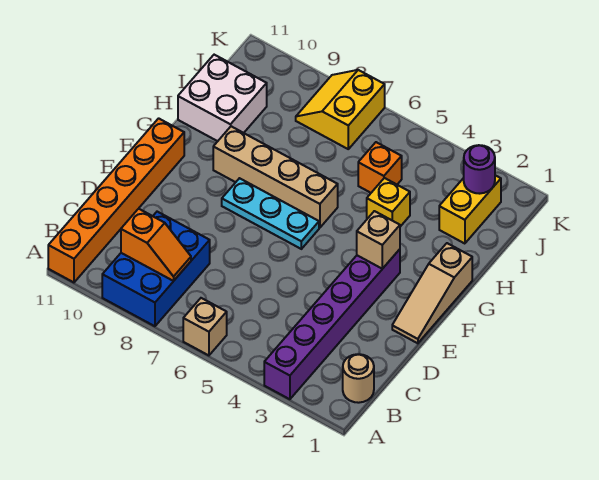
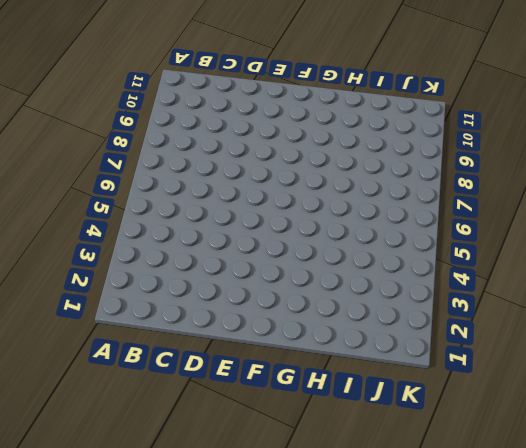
none -> purple 1x6 brick [264,249,400,399]
none -> tan 1x1 brick [183,298,227,355]
none -> blue 2x3 brick [102,212,210,326]

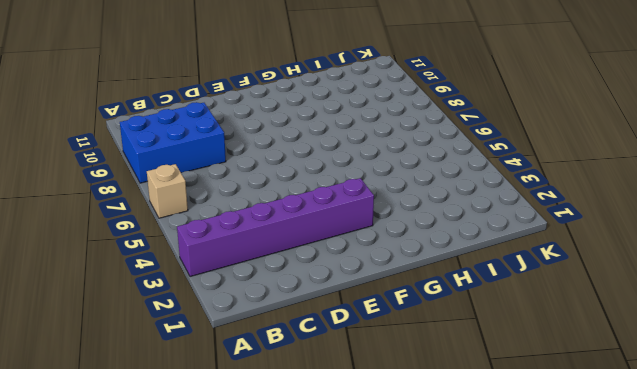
none -> orange 1x6 brick [48,118,184,282]
none -> tan 1x1 round brick [343,354,374,403]
none -> tan 1x3 slope [392,243,472,343]

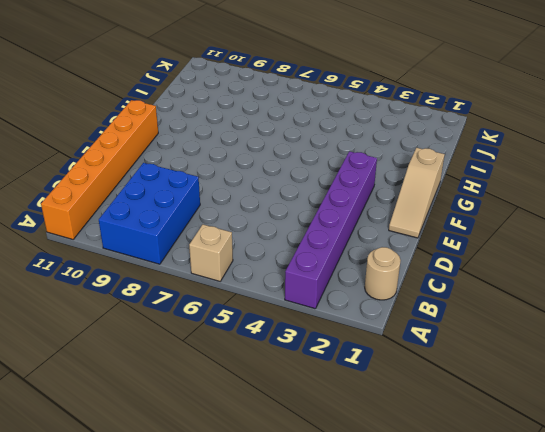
none -> cyan 1x3 plate [222,178,319,249]
none -> tan 1x4 brick [213,126,338,228]
none -> yellow 1x1 brick [367,178,410,227]

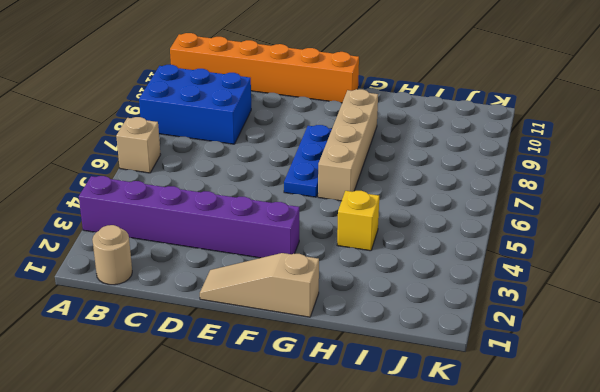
blue 1x3 plate [284,125,332,197] -> cyan 1x3 plate [222,178,319,249]
none -> white 2x2 brick [178,55,267,141]
none -> yellow 1x2 brick [439,175,501,244]
none -> orange 1x1 brick [358,142,402,193]

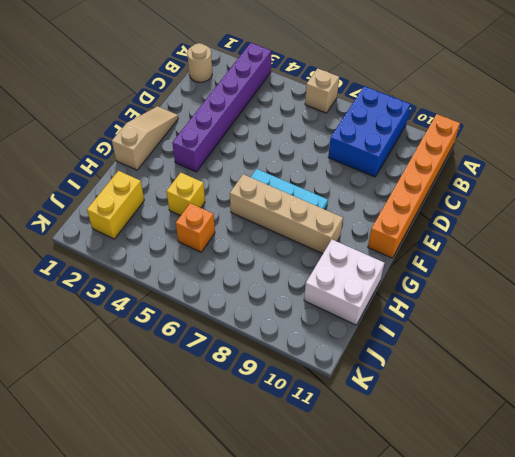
none -> yellow 2x2 slope [296,70,385,149]
none -> orange 1x2 slope [121,209,191,281]
none -> tan 1x1 brick [357,211,400,269]

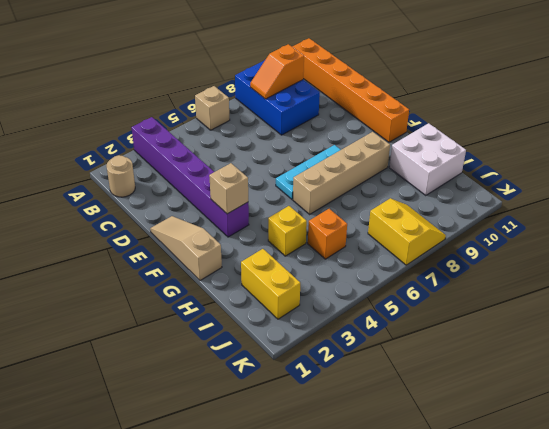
none -> purple 1x1 round brick [464,145,495,194]

